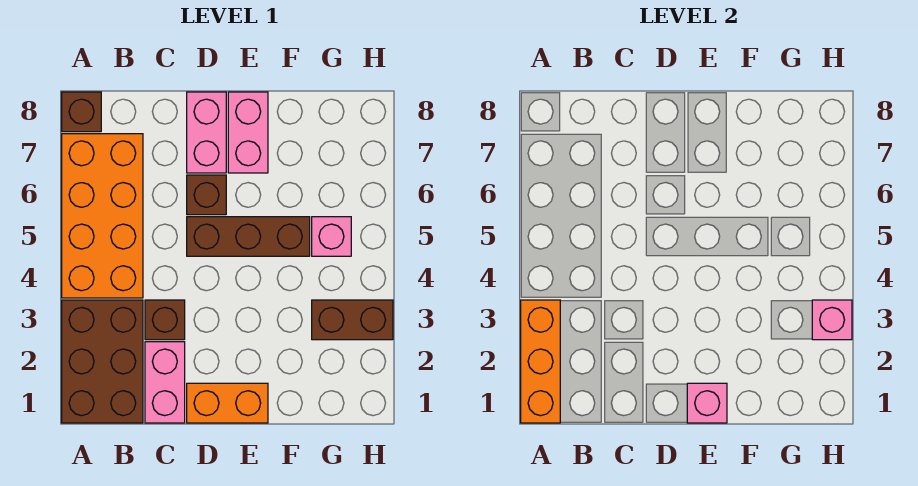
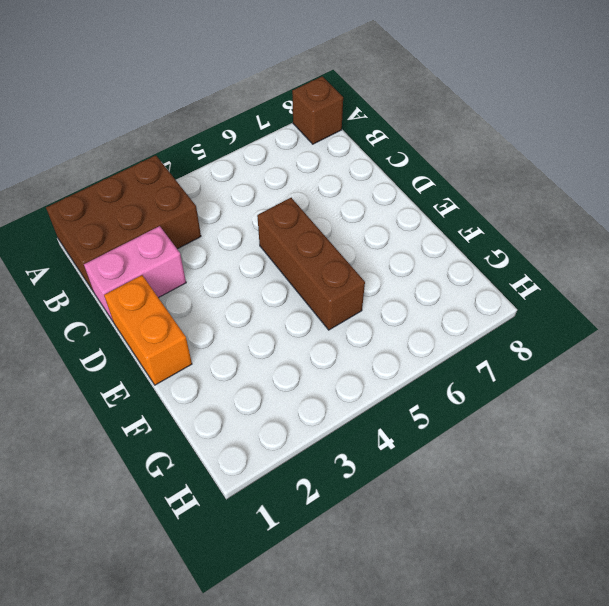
none -> orange 2x4 brick [62,134,143,298]
none -> brown 1x1 brick [145,300,185,340]
none -> brown 1x1 brick [187,175,226,215]

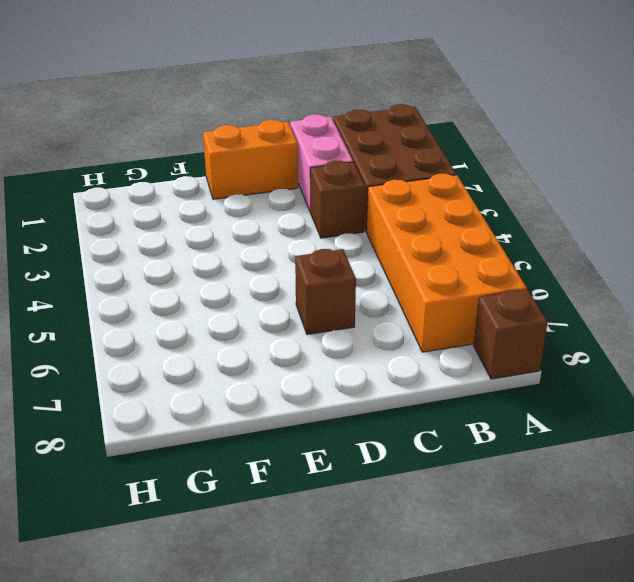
none -> brown 1x3 brick [187,217,310,256]
none -> pink 1x2 brick [187,92,226,173]
none -> pink 1x2 brick [228,92,268,173]

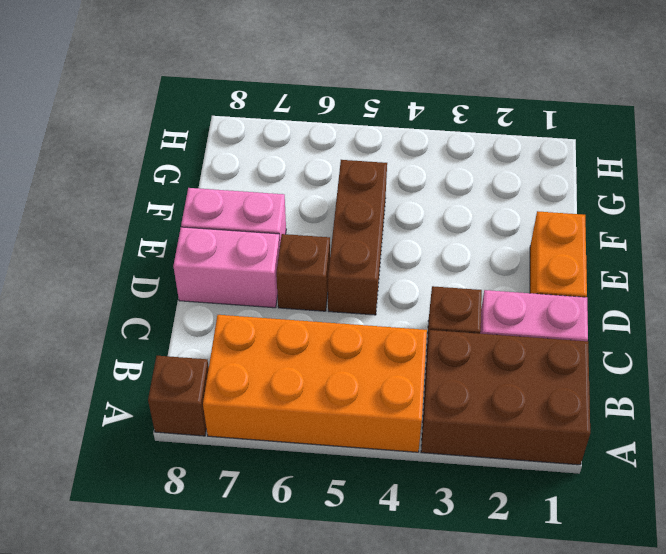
none -> brown 1x2 brick [312,300,393,340]
none -> pink 1x1 brick [312,217,351,256]
none -> orange 1x3 brick [521,300,560,423]

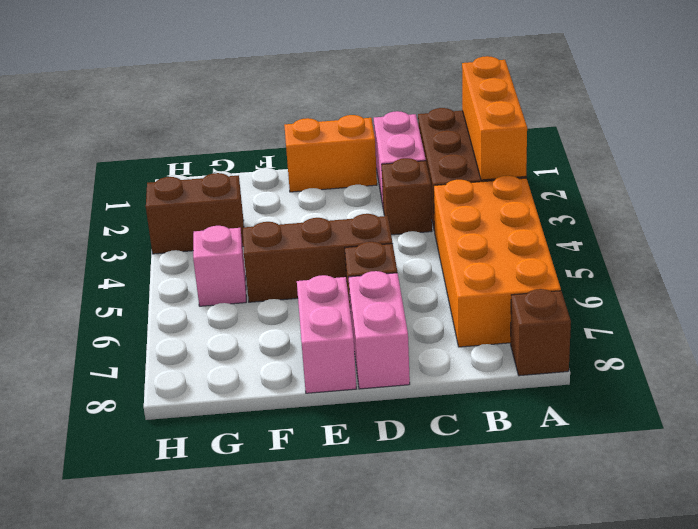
none -> pink 1x1 brick [687,383,727,423]
none -> pink 1x1 brick [812,300,852,340]

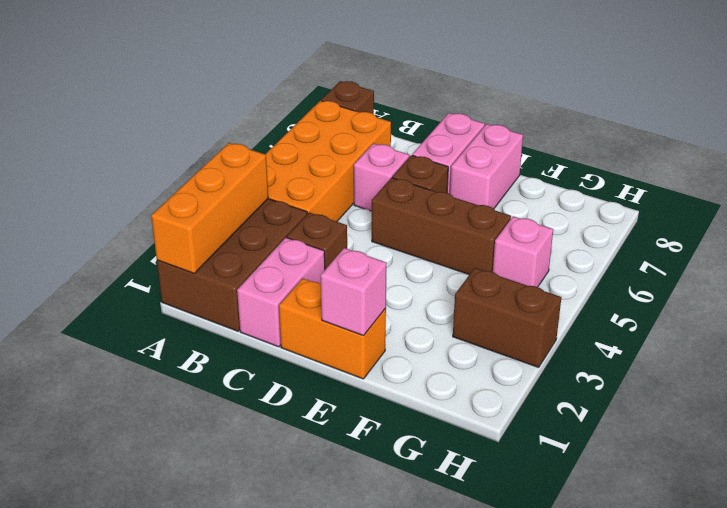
pink 1x1 brick [354,144,409,211] -> pink 1x1 brick moved to [812,300,852,340]

